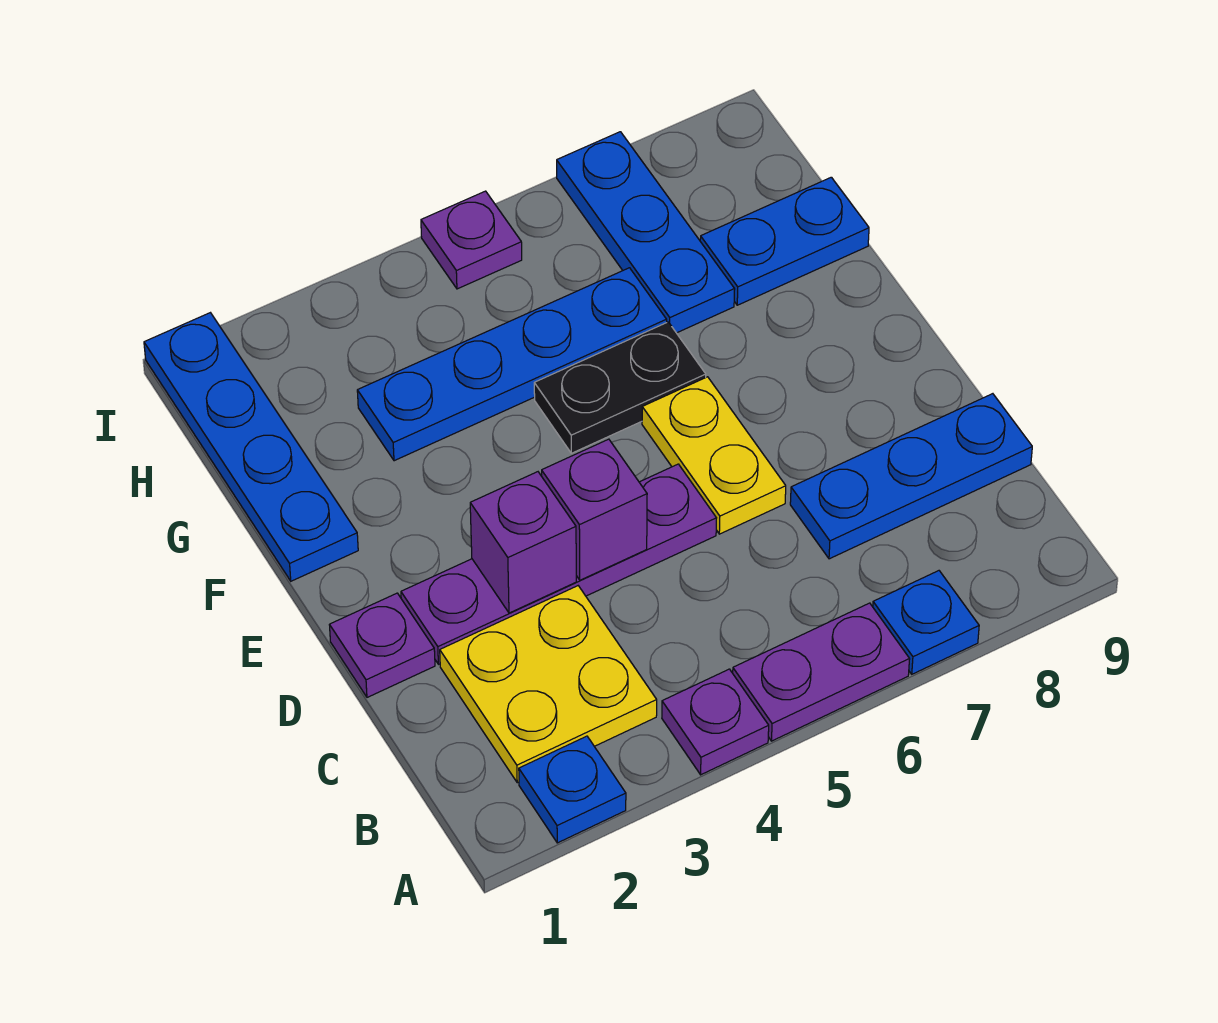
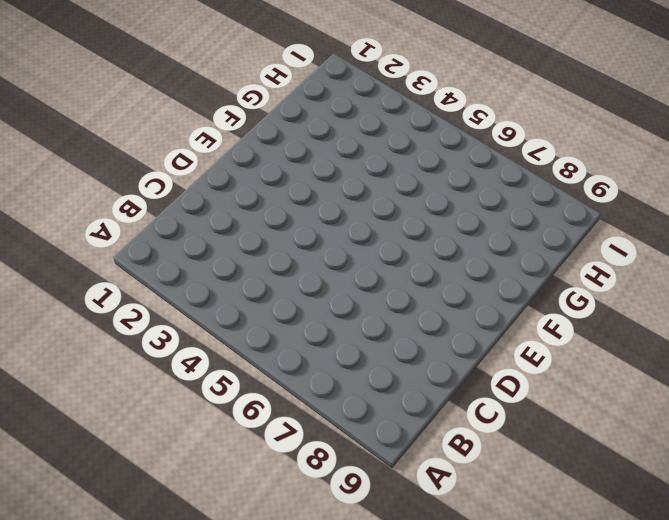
none -> blue 1x1 plate [519,736,626,843]
none -> purple 1x1 plate [662,669,769,775]
none -> purple 1x2 plate [733,603,910,741]

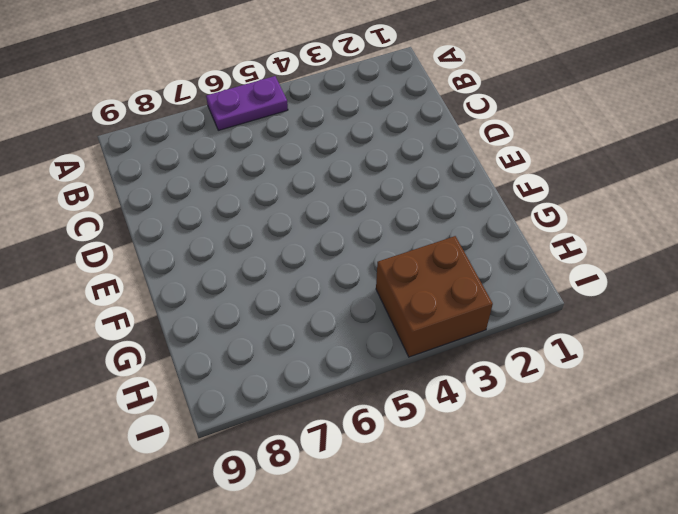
brown 2x2 brick [376,236,493,357] -> none
none -> blue 1x1 plate [519,736,626,843]
none -> purple 1x1 plate [662,669,769,775]
none -> blue 1x1 plate [873,571,979,674]

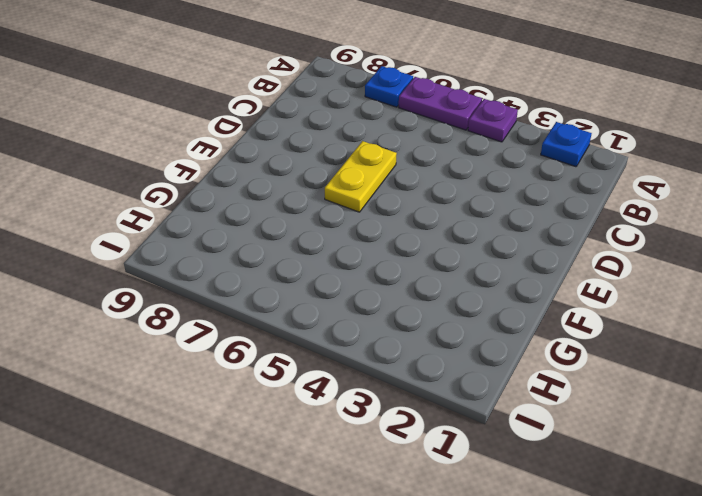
none -> yellow 2x2 plate [440,586,657,783]
none -> blue 1x3 plate [790,394,1032,559]
none -> purple 1x1 plate [330,593,435,697]

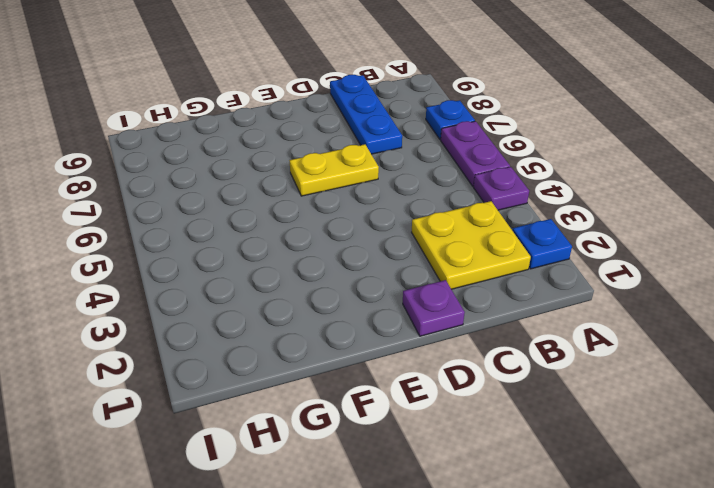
none -> purple 1x4 plate [401,464,716,664]
none -> blue 1x4 plate [144,313,358,581]
none -> black 1x2 plate [534,322,706,453]

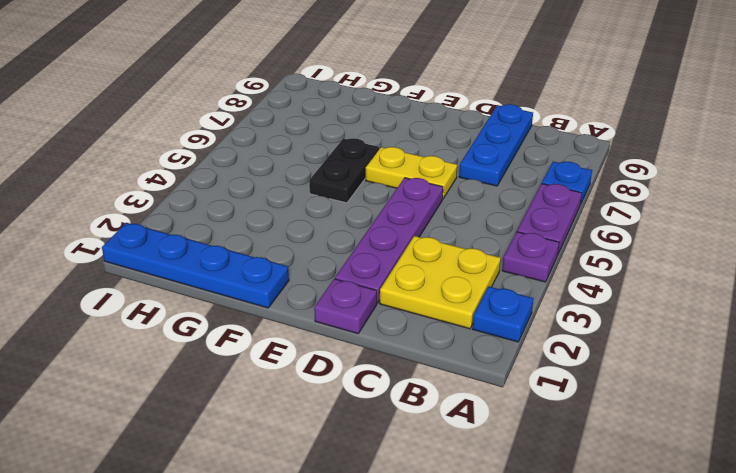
none -> blue 1x4 plate [357,268,667,461]
none -> blue 1x3 plate [557,132,735,333]
none -> blue 1x2 plate [700,177,869,305]

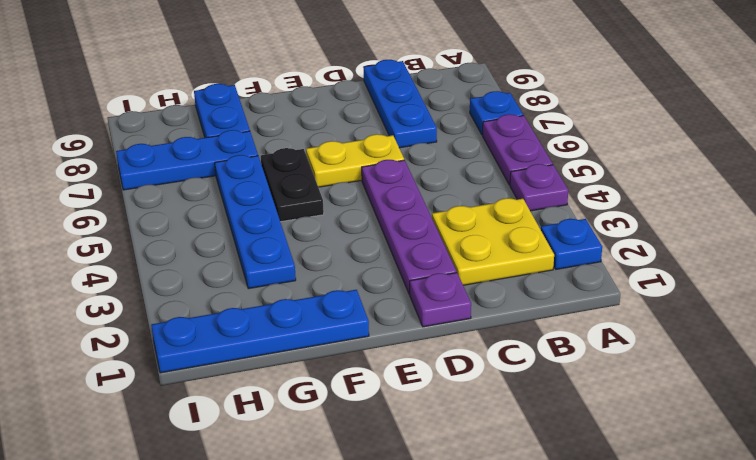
none -> purple 1x1 plate [421,191,522,289]
none -> purple 1x1 brick [470,472,576,613]
none -> purple 1x1 brick [542,439,647,580]

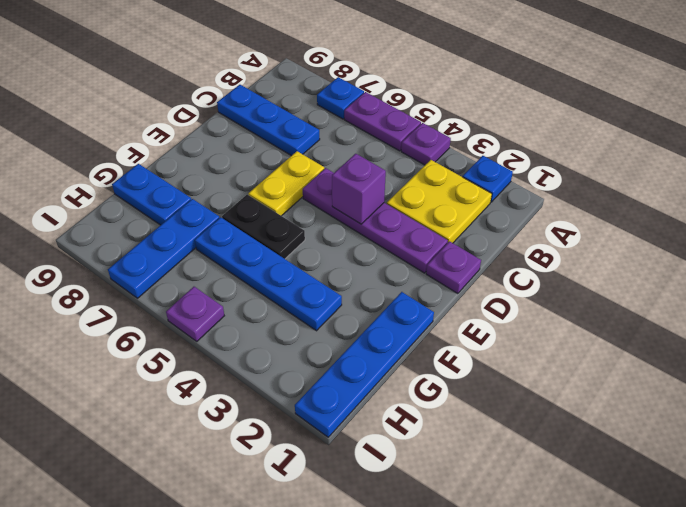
none -> purple 1x1 brick [470,472,576,613]

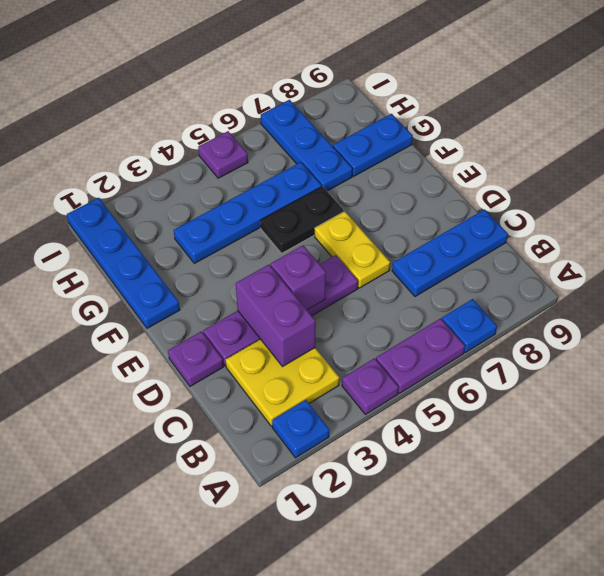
purple 1x2 brick [236,265,316,367] -> purple 1x1 brick [470,472,576,613]

